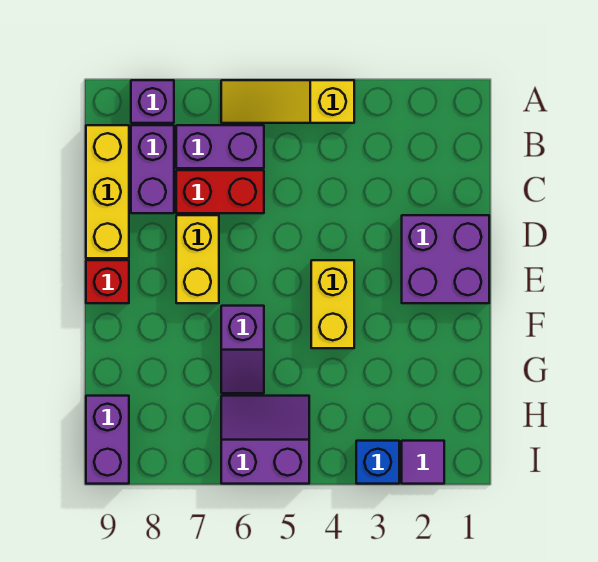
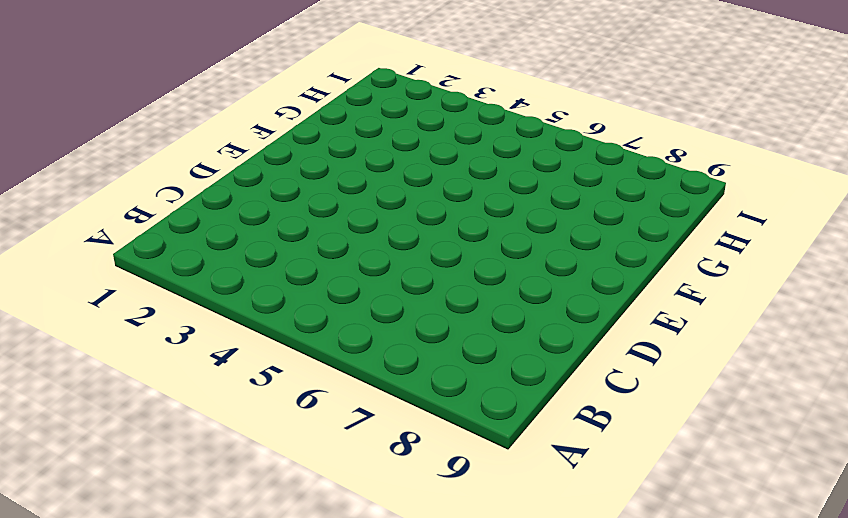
none -> yellow 1x3 slope [221,80,354,123]
none -> purple 1x1 brick [131,80,174,123]
none -> purple 1x2 brick [176,125,264,168]

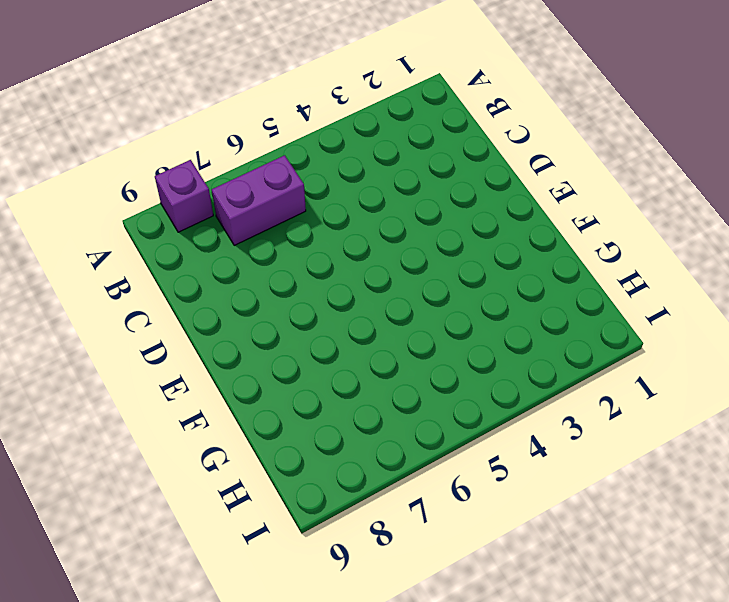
none -> yellow 1x3 slope [221,80,354,123]
none -> purple 1x2 brick [131,125,174,213]
none -> yellow 1x3 brick [86,125,129,258]

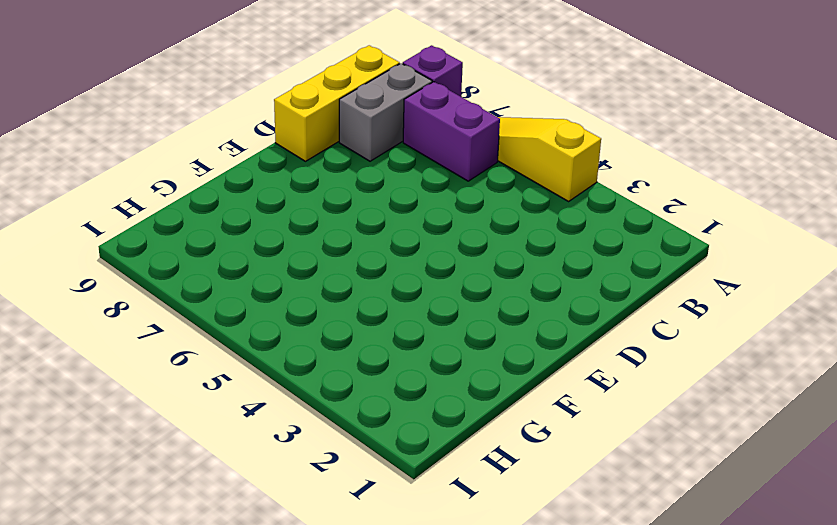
grey 1x2 brick [339,63,432,161] -> purple 1x2 brick [131,125,174,213]
none -> red 1x2 brick [176,170,264,213]
none -> purple 2x2 brick [402,215,489,303]
none -> yellow 1x2 brick [176,215,219,303]

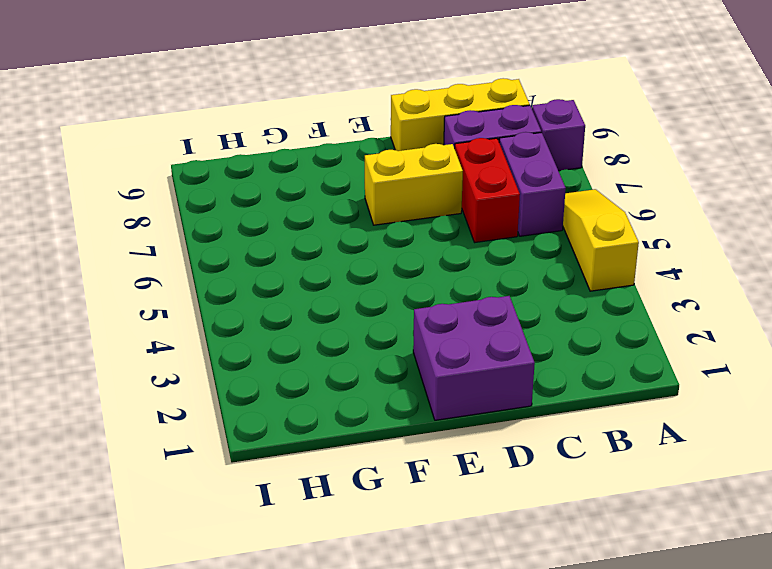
none -> yellow 1x2 brick [311,260,354,348]
none -> red 1x1 brick [86,260,129,303]
none -> purple 1x2 slope [221,306,264,393]

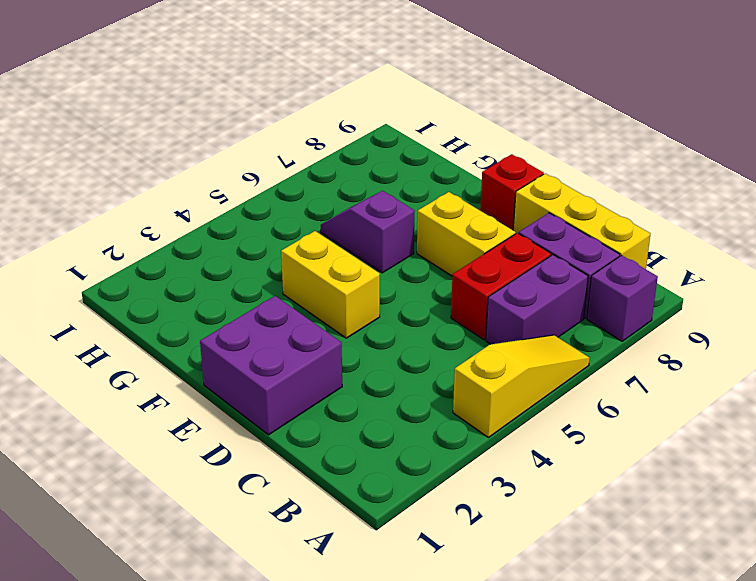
none -> purple 2x2 slope [221,396,309,484]
none -> purple 1x2 brick [86,396,129,484]
none -> purple 1x1 tile [402,441,444,484]

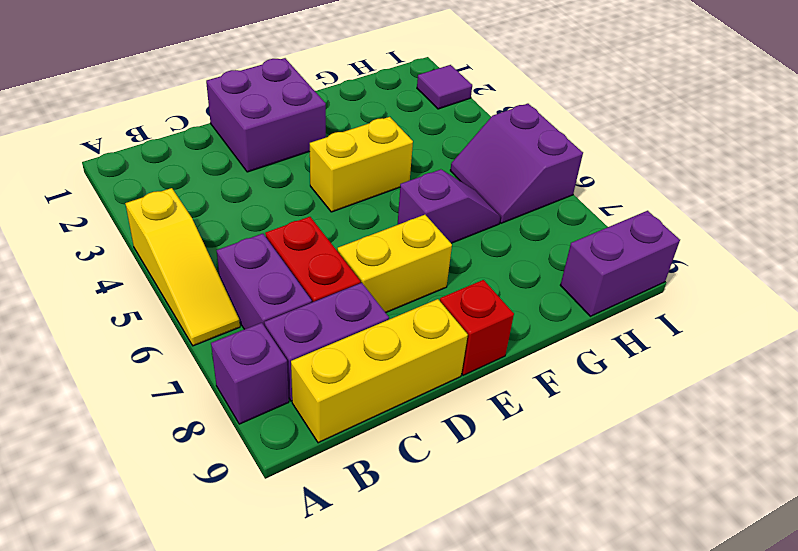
none -> blue 1x1 brick [356,441,399,484]

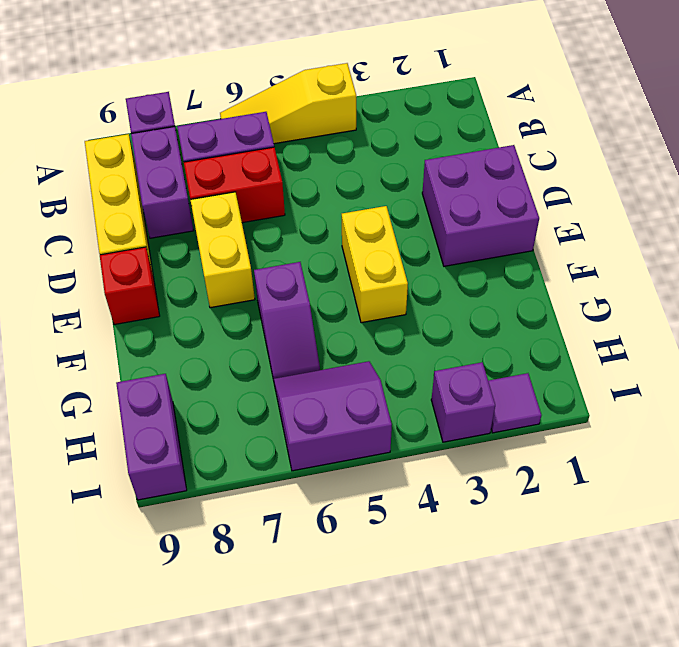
purple 1x1 brick [431,362,495,442] -> blue 1x1 brick [356,441,399,484]

